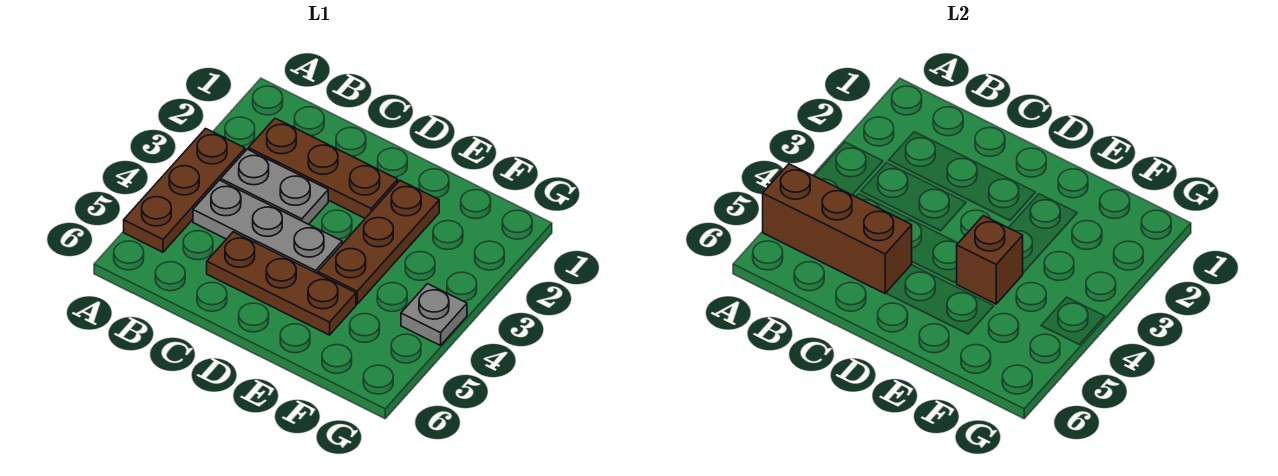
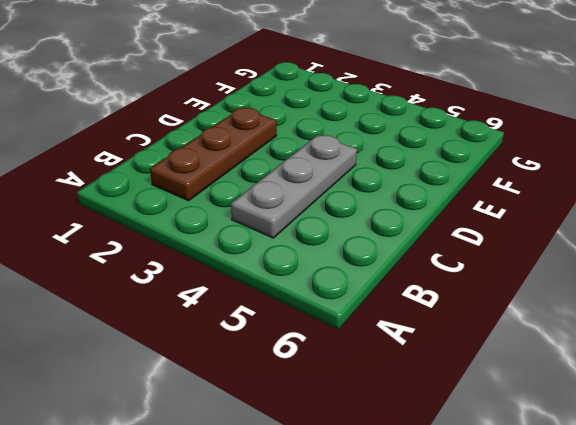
none -> brown 1x3 plate [124,129,245,252]
none -> grey 1x2 plate [221,149,328,224]

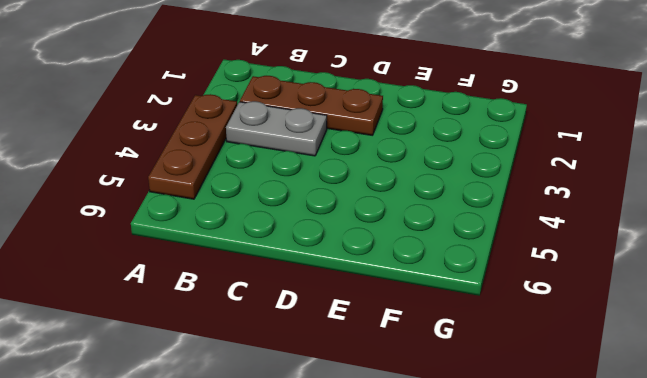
none -> grey 1x3 plate [193,180,342,273]
none -> brown 1x3 plate [207,232,356,335]

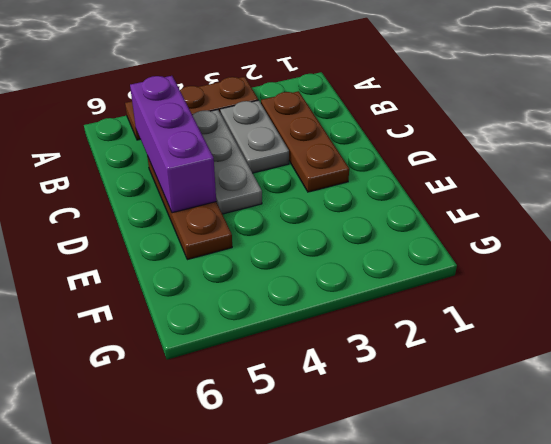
purple 1x3 brick [130,76,216,213] -> brown 1x3 brick [763,164,912,293]
none -> brown 1x3 plate [318,180,439,304]
none -> grey 1x1 plate [401,284,467,345]

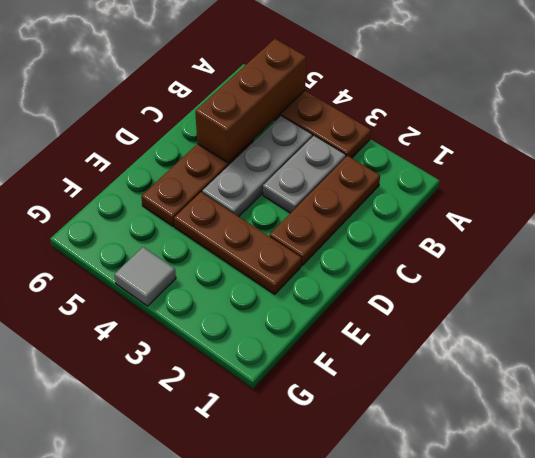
grey 1x1 tile [114,247,176,306] -> grey 1x1 plate [401,284,467,345]
none -> brown 1x1 brick [956,216,1023,304]

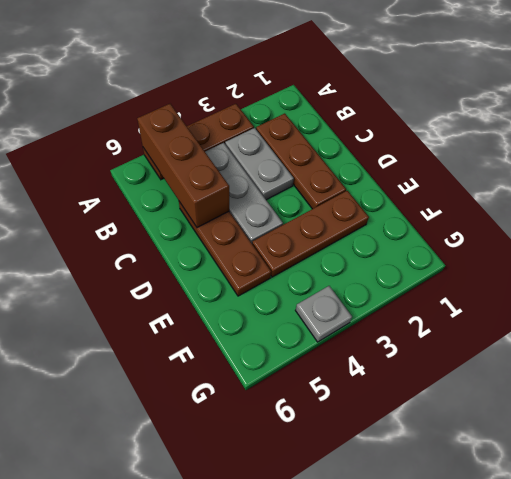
none -> brown 1x1 brick [956,216,1023,304]

